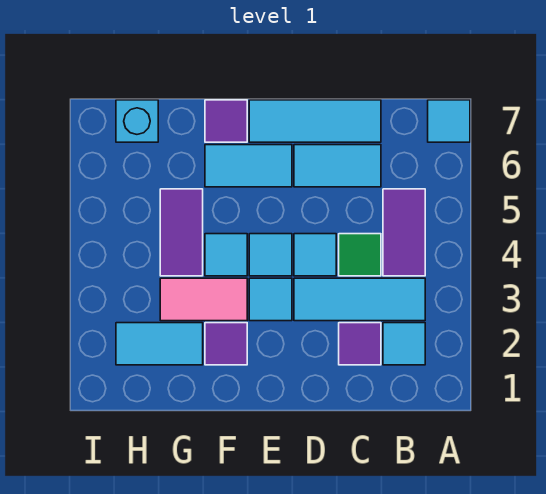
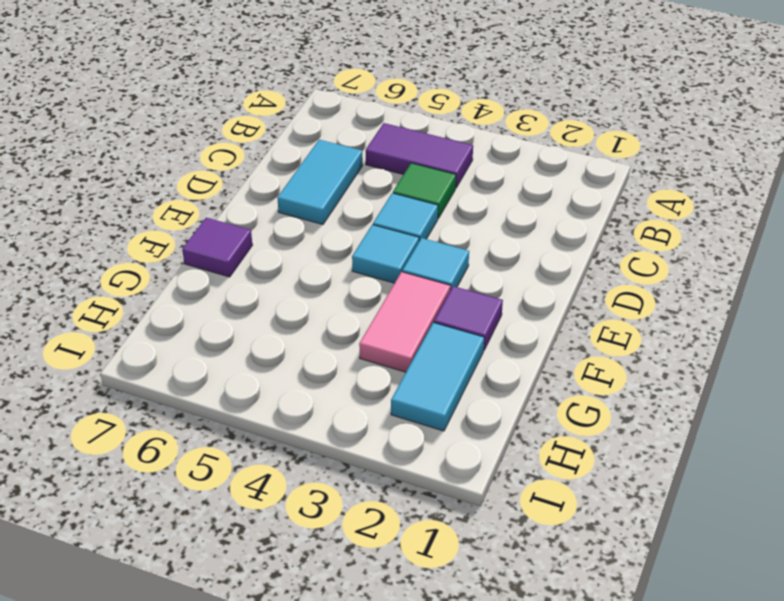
none -> cyan 1x1 tile [428,100,470,142]
none -> cyan 1x1 tile [383,323,425,365]
none -> cyan 1x3 tile [294,278,425,321]

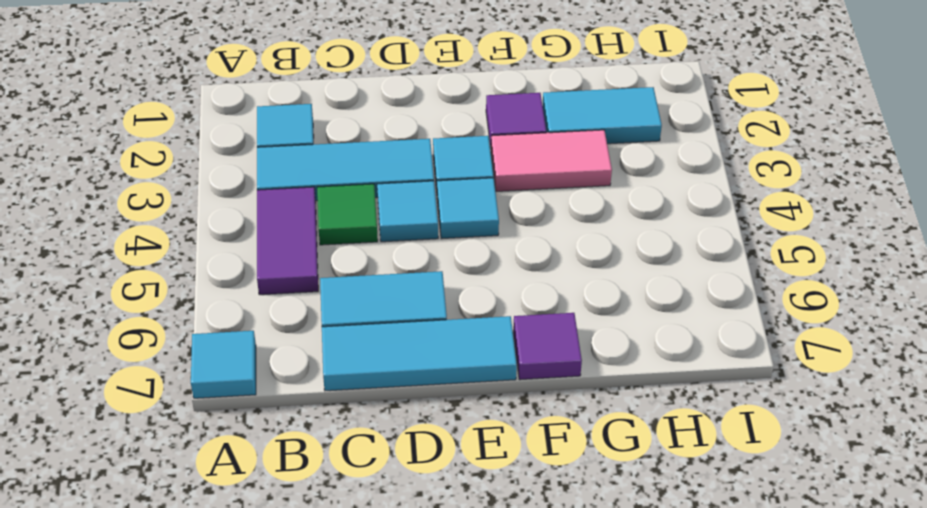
none -> purple 1x1 tile [339,323,381,365]
none -> cyan 1x2 tile [205,145,292,187]
none -> cyan 1x1 tile [205,234,247,276]

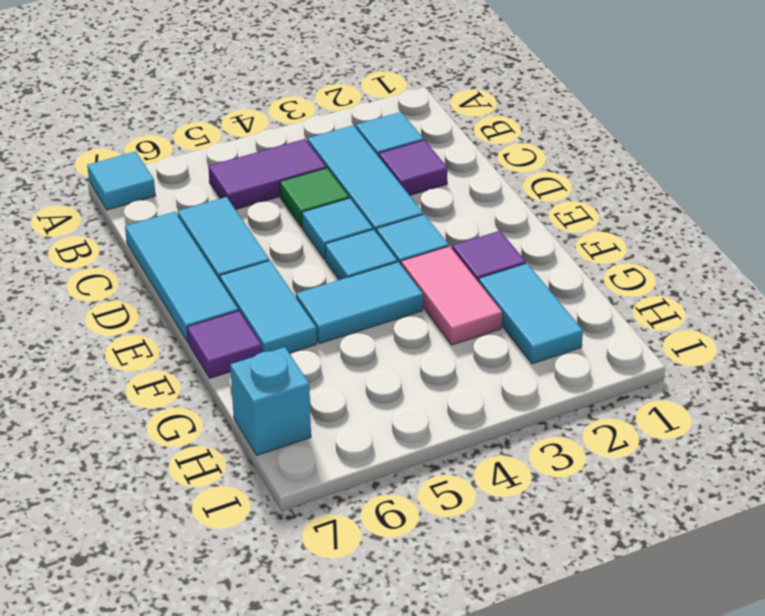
cyan 1x2 tile [296,262,423,344] -> cyan 1x1 tile [205,234,247,276]
none -> purple 1x2 tile [160,189,203,276]

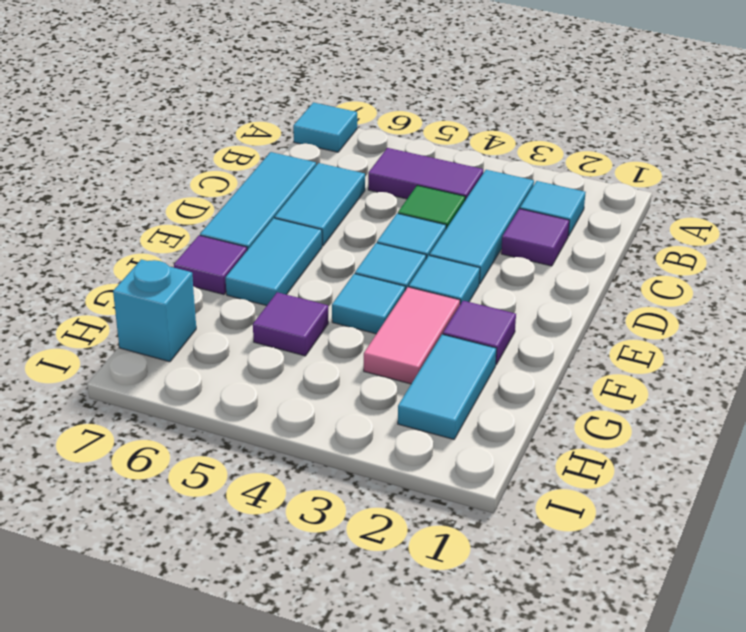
purple 1x1 tile [253,292,328,356] -> purple 1x2 tile [160,189,203,276]

